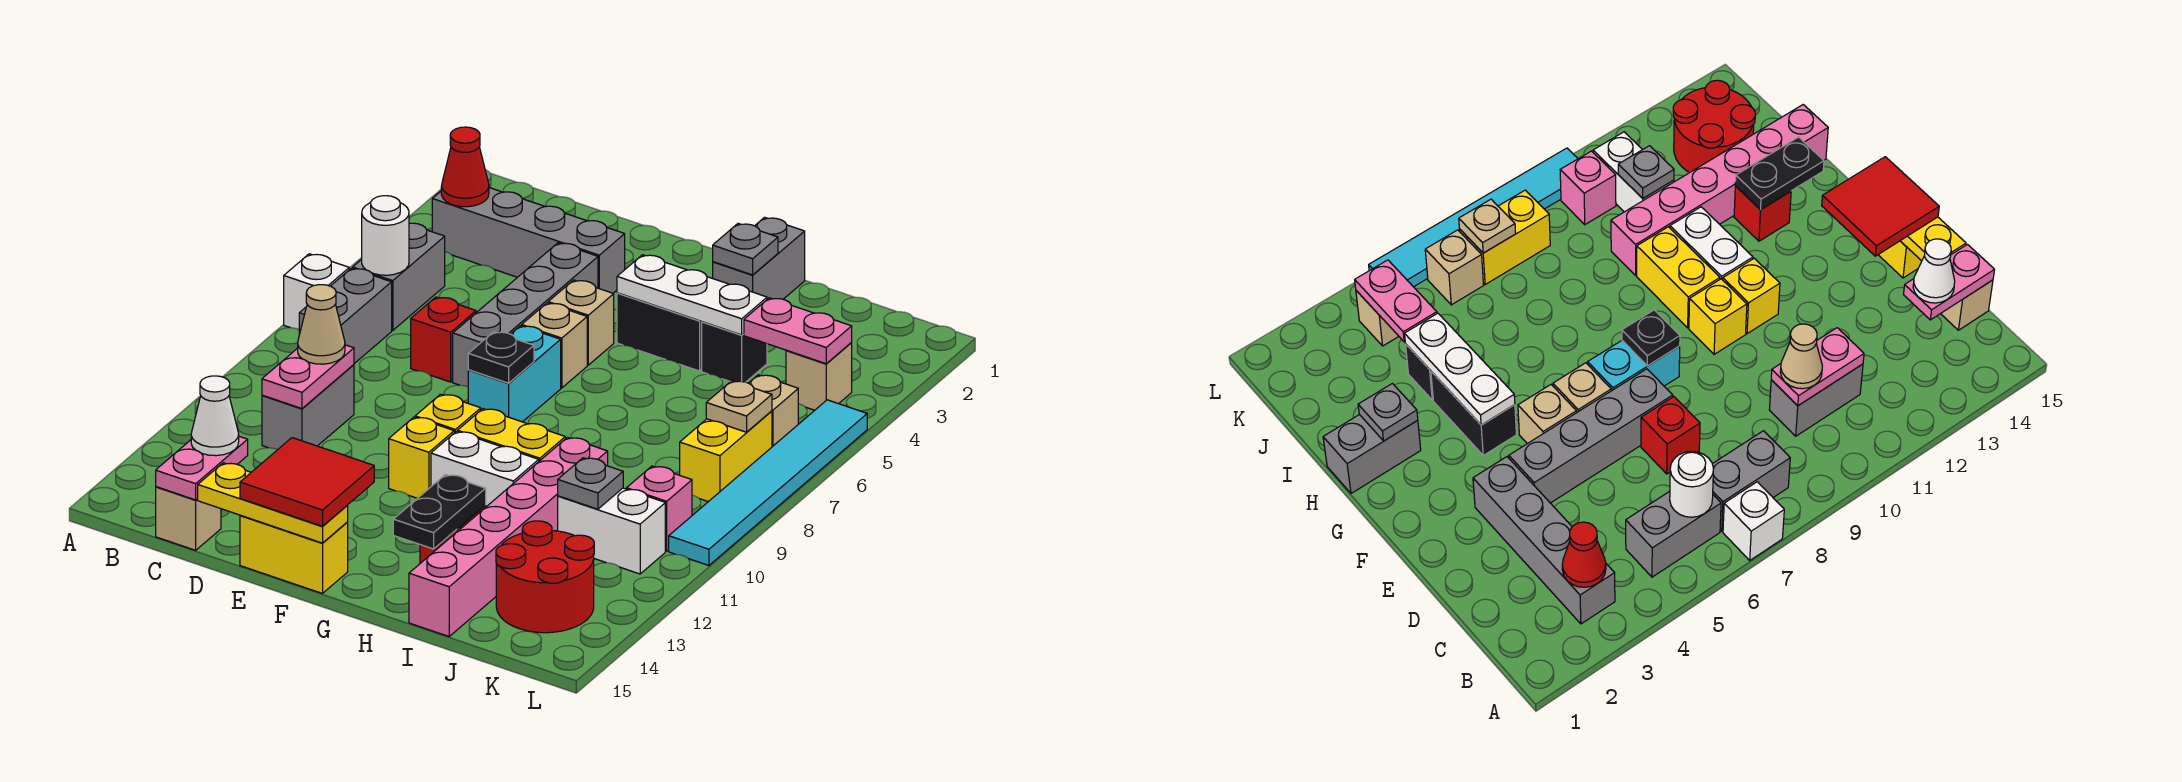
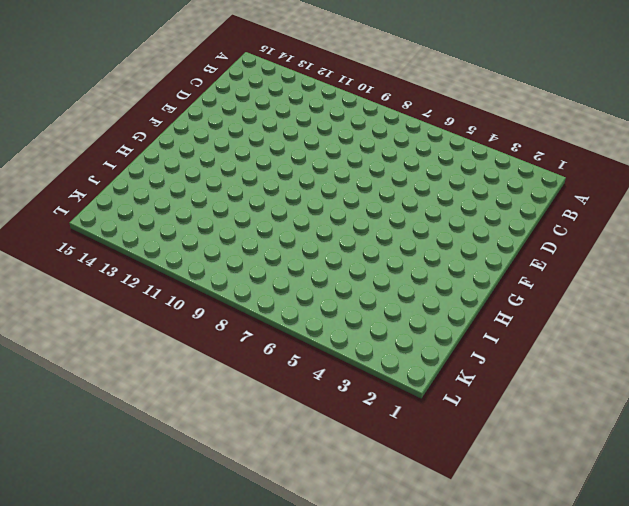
none -> white 1x1 brick [284,254,349,329]
none -> grey 1x4 brick [432,188,625,293]
none -> grey 1x2 brick [353,223,445,331]
none -> grey 1x2 brick [299,268,392,364]

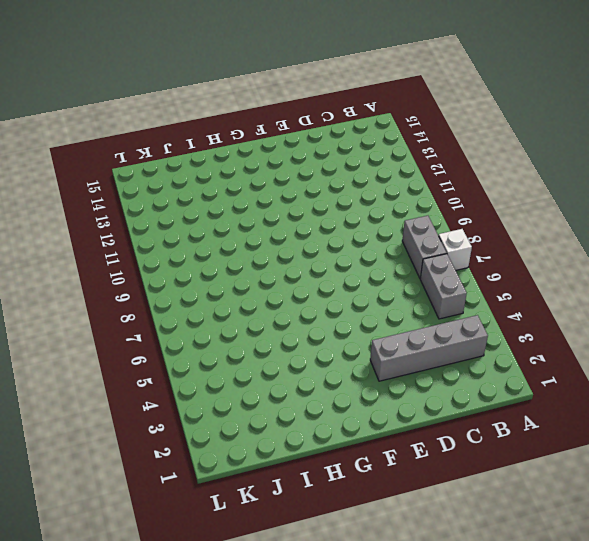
none -> grey 1x2 brick [262,365,354,450]
none -> tan 1x1 brick [156,487,221,550]
none -> red 1x1 brick [411,297,476,382]
none -> grey 1x4 brick [453,243,598,387]

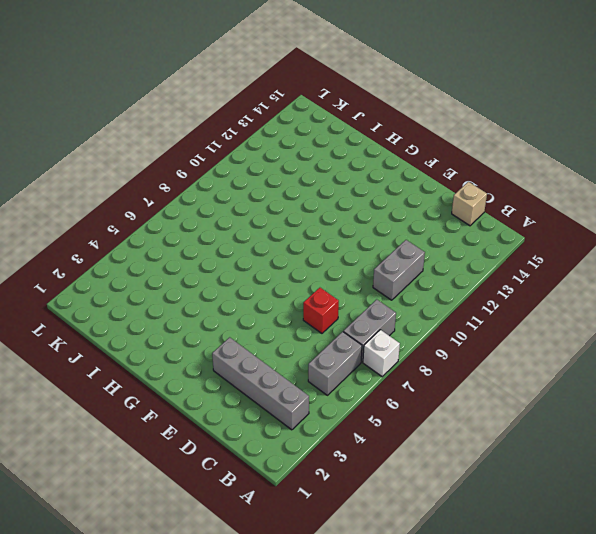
none -> grey 1x4 brick [453,243,598,387]
none -> yellow 1x2 brick [240,515,348,594]
none -> tan 1x1 brick [548,280,614,365]
none -> tan 1x1 brick [522,303,587,388]

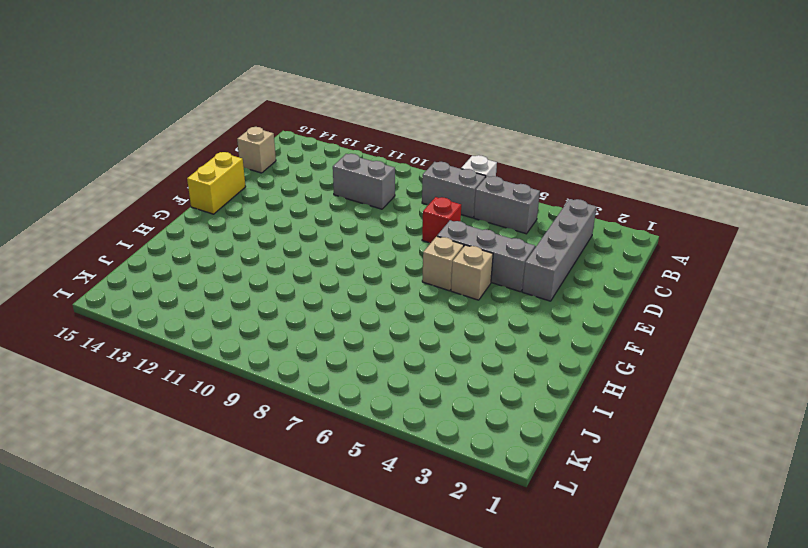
grey 1x3 brick [437,220,535,292] -> grey 1x4 brick [453,243,598,387]
none -> cyan 1x2 brick [468,326,561,422]
none -> yellow 1x1 brick [415,394,481,433]
none -> yellow 1x1 brick [389,417,454,498]
none -> black 1x2 brick [617,293,702,371]

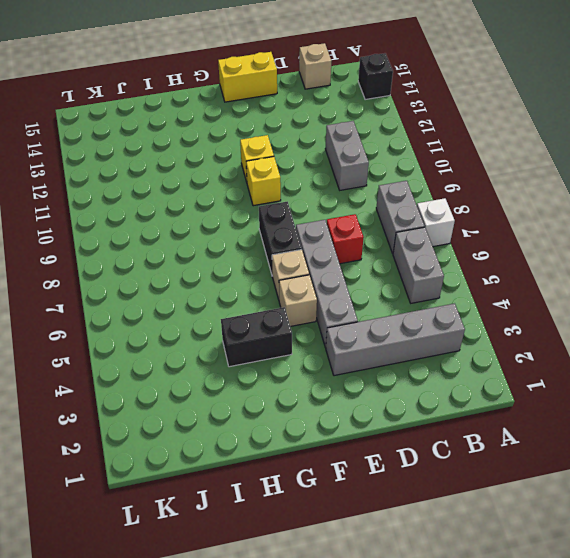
black 1x1 brick [358,53,393,100] -> black 1x1 brick moved to [702,322,767,382]
black 1x2 brick [259,202,302,274] -> cyan 1x2 brick [468,326,561,422]
none -> yellow 1x2 brick [458,409,565,461]
none -> white 1x2 brick [431,431,539,507]
none -> grey 1x2 brick [713,217,805,299]
none -> red 1x1 brick [1734,186,1791,241]

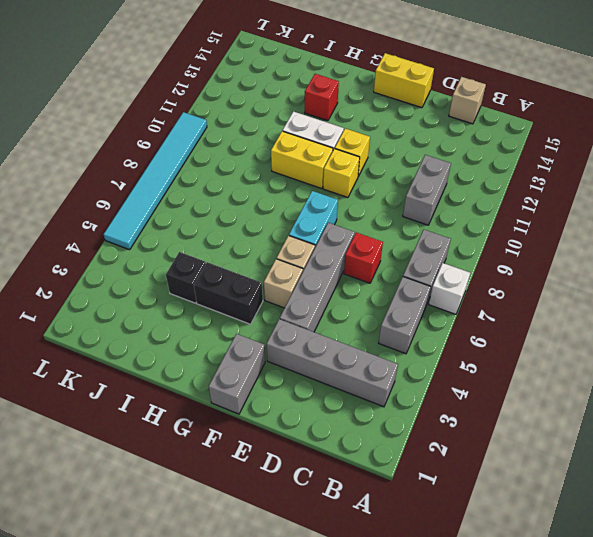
grey 1x2 brick [209,334,265,414] -> grey 1x2 brick moved to [713,217,805,299]
none -> pink 1x6 brick [409,437,608,636]
none -> white 1x2 brick [558,488,665,574]
none -> red 2x2 round brick [496,521,594,633]
none -> tan 1x1 brick [786,343,852,410]

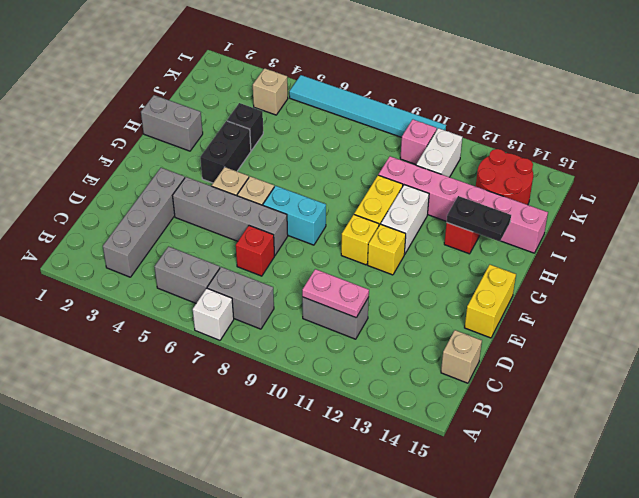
none -> tan 1x1 brick [749,375,798,447]
none -> yellow 1x2 brick [680,411,772,502]
none -> red 1x1 cone [441,127,489,207]
none -> white 1x1 round brick [362,196,409,275]

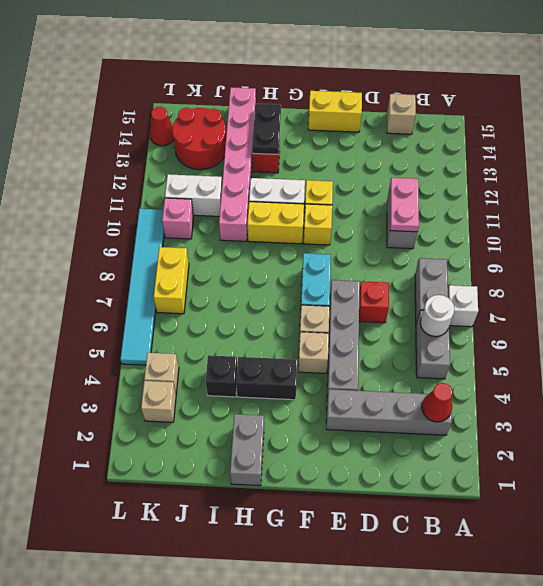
tan 1x1 brick [141,381,176,422] -> tan 1x1 brick moved to [749,375,798,447]
red 1x1 cone [150,107,174,146] -> none
none -> pink 1x2 plate [156,436,248,500]
none -> yellow 1x3 plate [198,463,348,543]
none -> black 1x1 plate [468,332,534,383]
none -> white 1x3 plate [617,255,767,335]

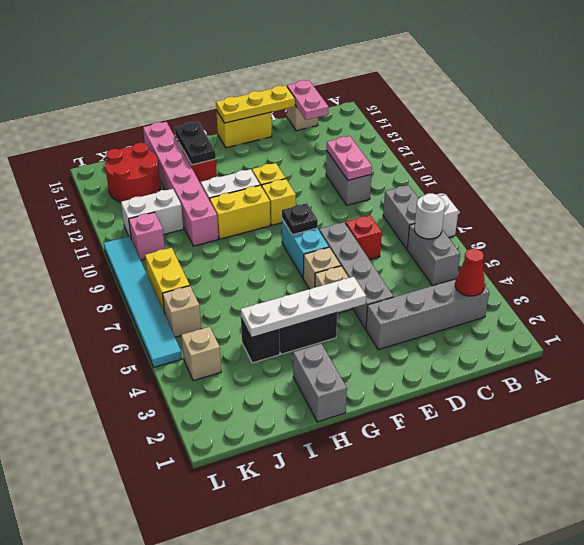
white 1x4 plate [241,277,366,338] -> white 1x3 plate [617,255,767,335]
none -> grey 1x1 plate [713,224,778,275]
none -> pink 1x2 plate [744,298,852,364]
none -> grey 1x1 plate [558,458,623,509]
none -> tan 1x1 plate [706,381,772,432]

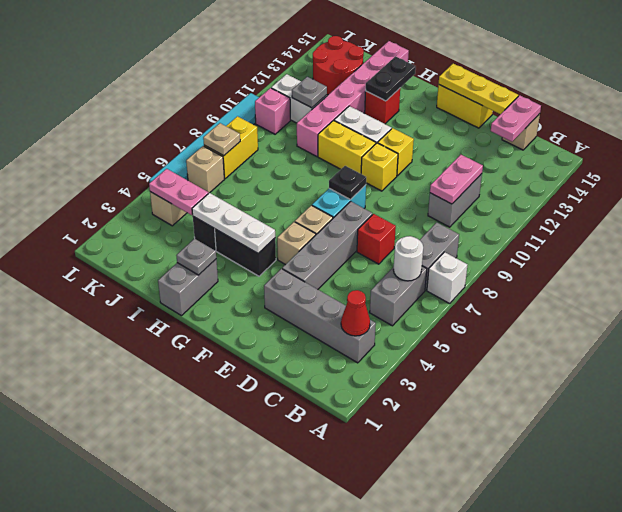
none -> tan 1x1 cone [298,285,345,364]
none -> white 1x1 cone [191,376,239,456]
none -> red 2x2 tile [240,438,374,526]

